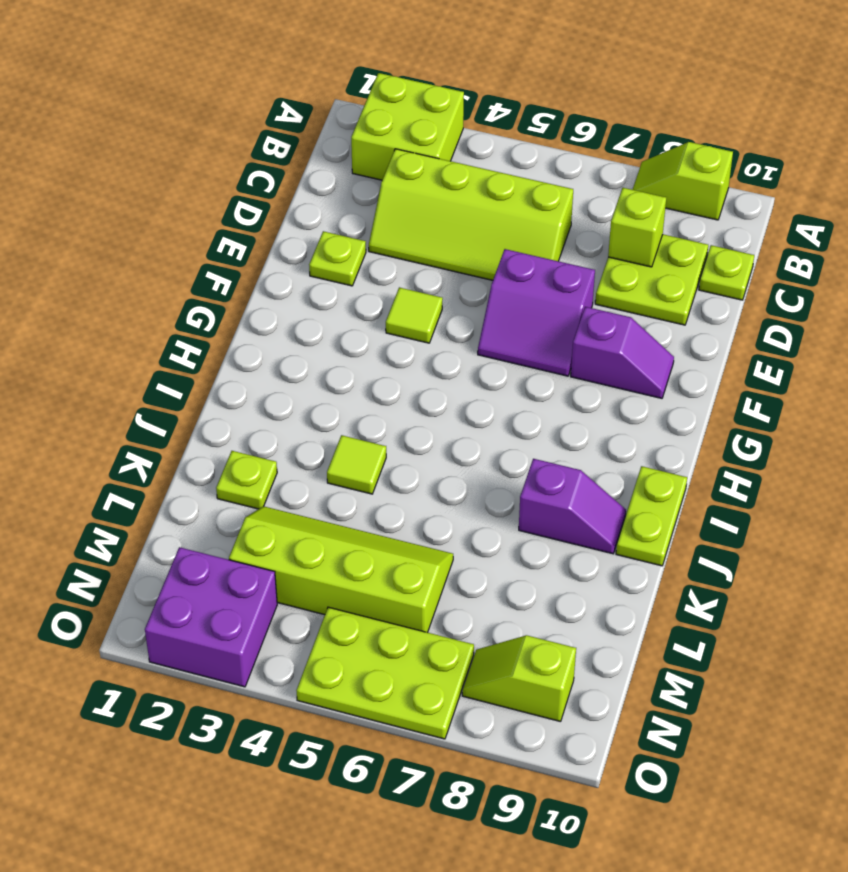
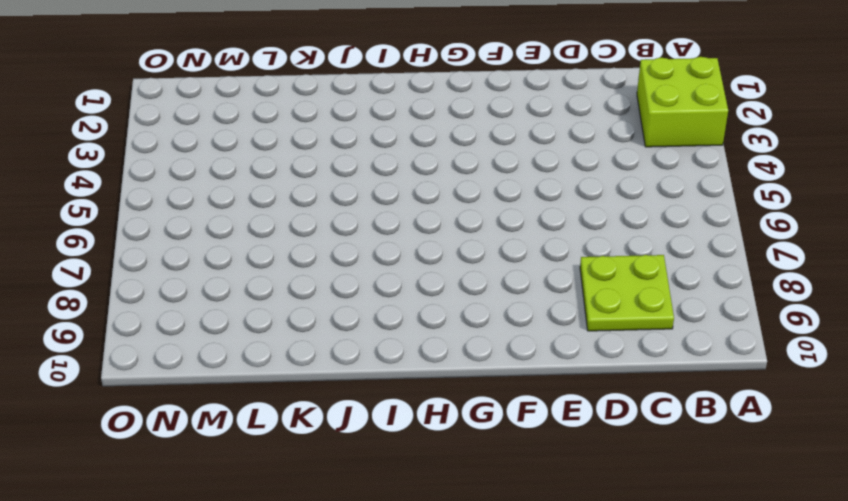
none -> lime 1x2 slope [633,142,733,220]
none -> lime 2x4 slope [369,149,573,280]
none -> lime 1x1 plate [699,245,754,300]

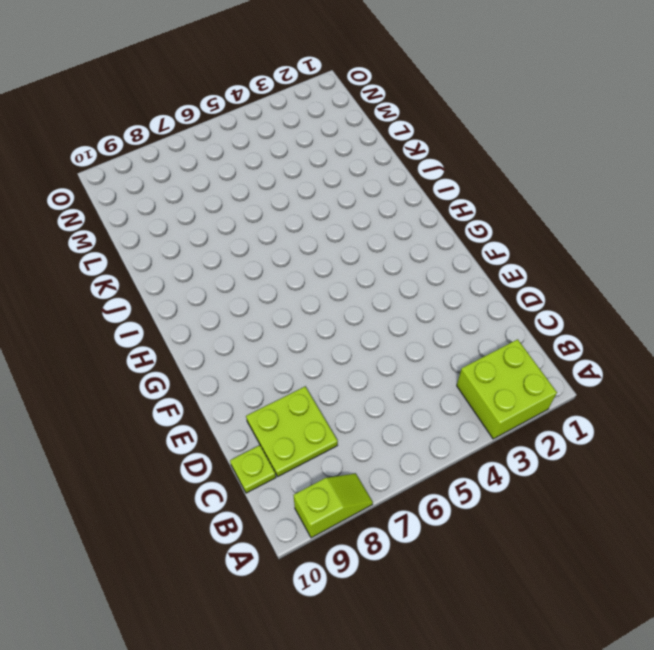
none -> lime 2x4 slope [369,149,573,280]
none -> lime 1x1 plate [309,231,366,286]
none -> purple 2x2 slope [478,249,595,376]

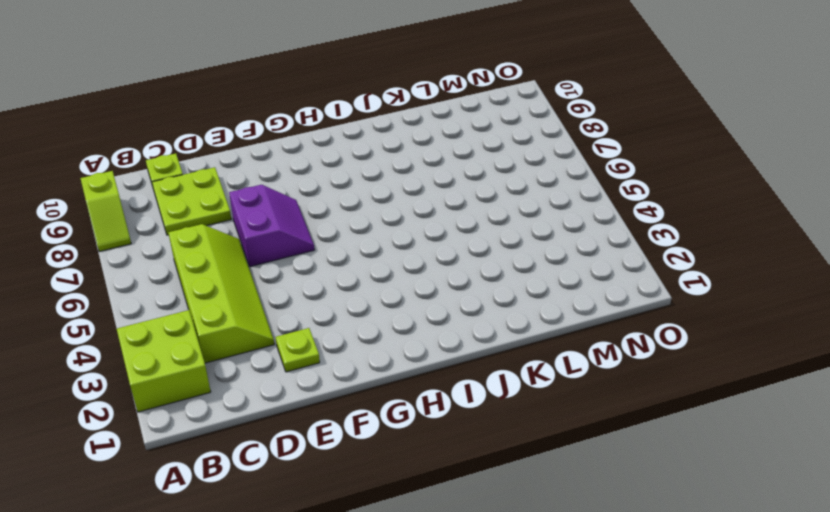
none -> lime 1x1 tile [386,287,443,343]
none -> purple 1x2 slope [571,307,674,398]
none -> lime 1x2 plate [616,466,687,566]

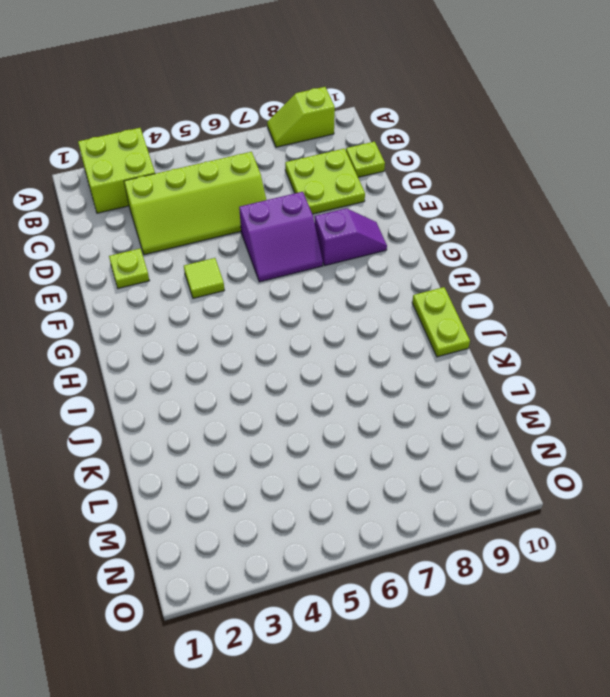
none -> lime 1x1 tile [327,435,386,494]
none -> purple 1x2 slope [519,459,626,554]
none -> lime 1x1 plate [216,451,277,509]

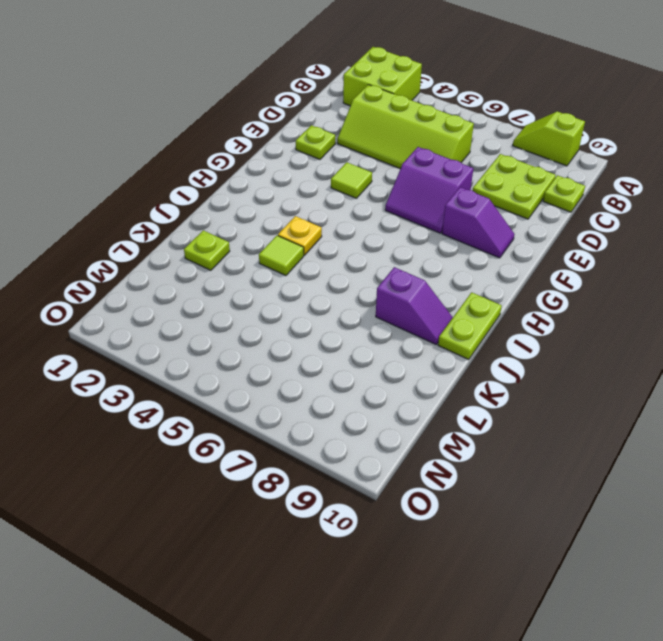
yellow 1x1 plate [278,216,322,255] -> none
none -> lime 2x4 slope [229,506,453,632]
none -> purple 2x2 brick [145,547,277,687]
none -> lime 2x3 plate [296,607,474,739]

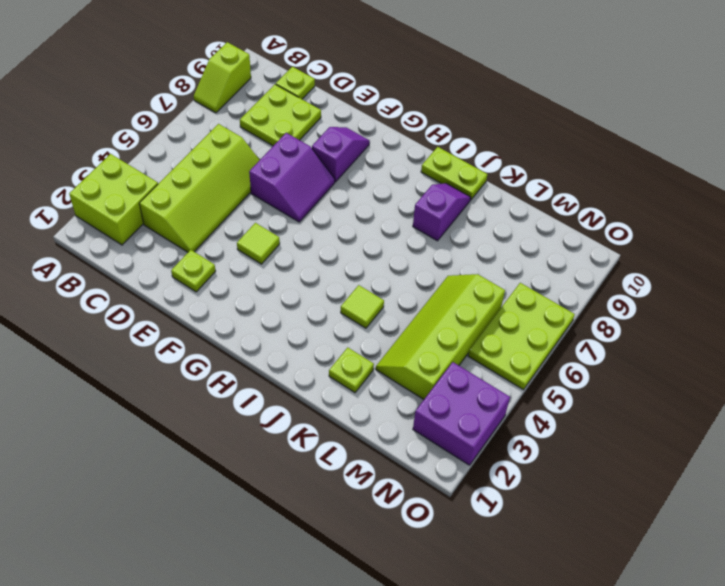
none -> lime 1x2 slope [462,635,576,722]
none -> lime 1x1 brick [608,188,666,267]

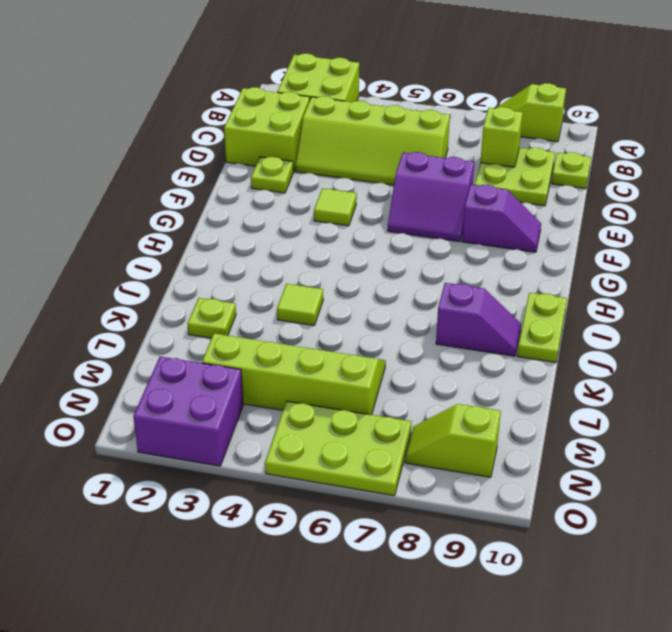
lime 2x2 brick [224,87,310,171] -> none

